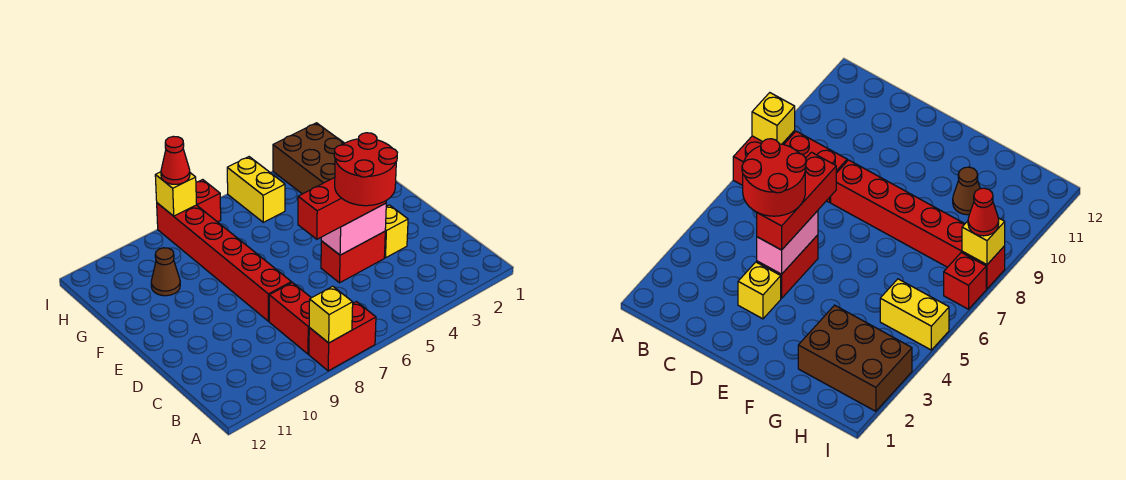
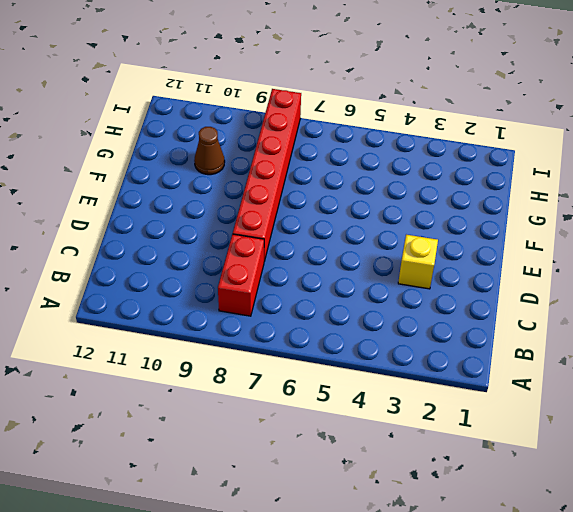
none -> red 1x2 brick [309,302,376,371]
none -> red 1x2 brick [321,232,385,283]
none -> brown 2x3 brick [273,123,344,194]

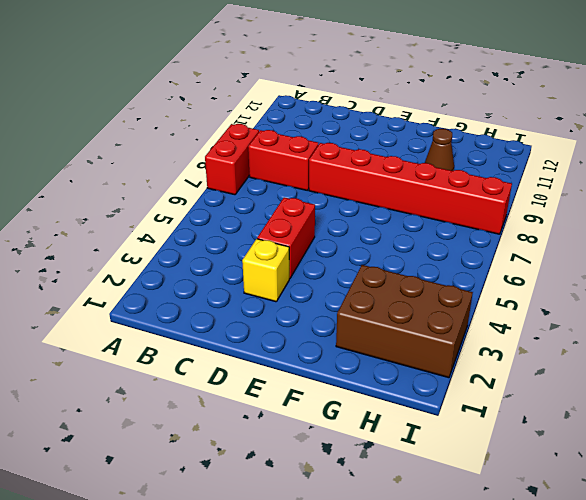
none -> yellow 1x2 brick [227,157,285,222]
none -> red 1x1 brick [196,180,221,222]
none -> yellow 1x1 brick [309,286,353,343]

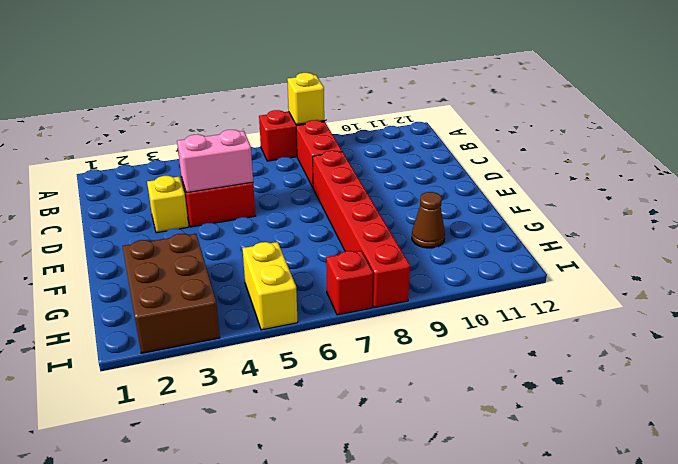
none -> yellow 1x1 brick [155,172,197,216]
none -> red 1x3 brick [298,178,386,239]
none -> red 1x1 cone [161,136,190,184]

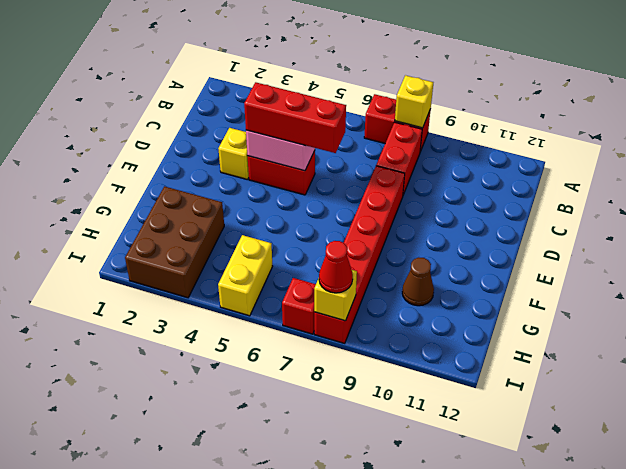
none -> red 2x2 round brick [334,133,397,206]

